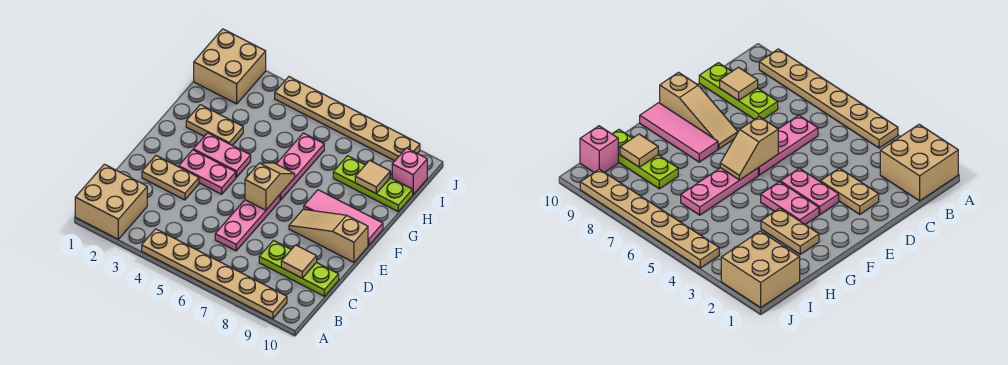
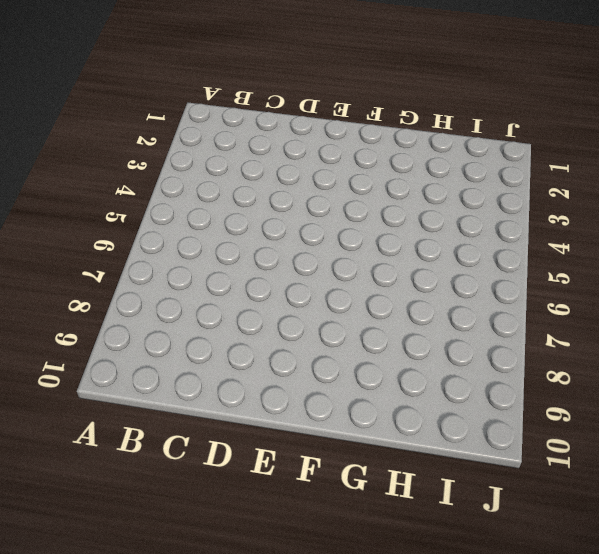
none -> tan 2x2 brick [75,164,147,239]
none -> tan 1x6 plate [142,229,287,319]
none -> pink 1x3 plate [215,195,280,251]

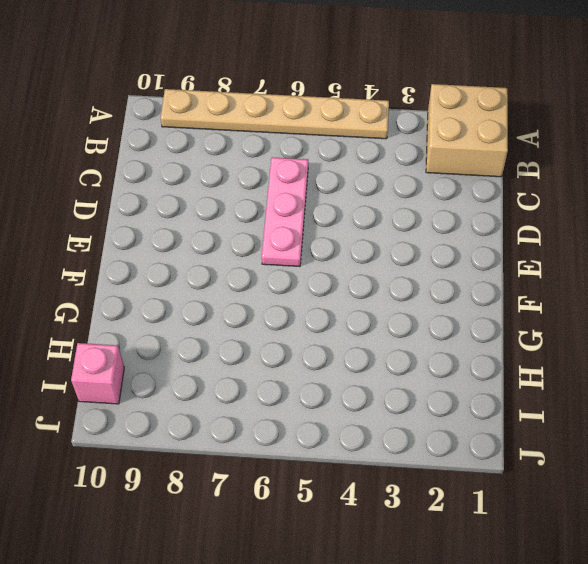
none -> lime 1x3 plate [259,241,339,296]
none -> tan 1x2 plate [142,156,199,200]
none -> pink 1x2 plate [179,150,236,194]

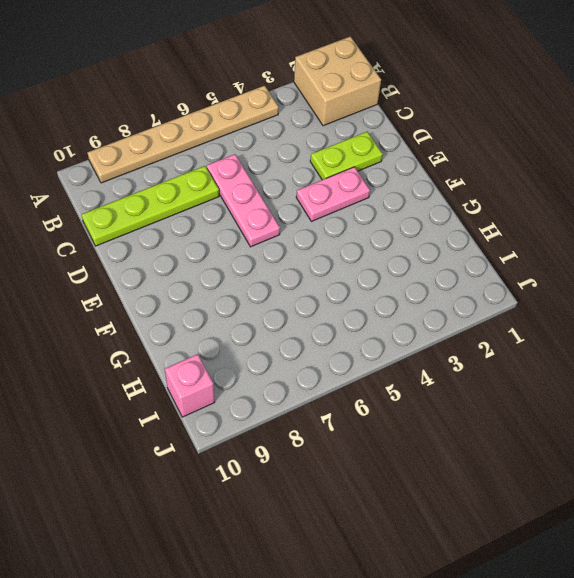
lime 1x4 plate [81,166,219,246] -> lime 1x3 plate [259,241,339,296]
lime 1x2 plate [310,132,383,180] -> tan 1x2 plate [142,156,199,200]
none -> tan 1x3 slope [289,209,368,262]
none -> pink 1x2 plate [193,133,251,177]
none -> pink 1x3 plate [277,133,324,200]

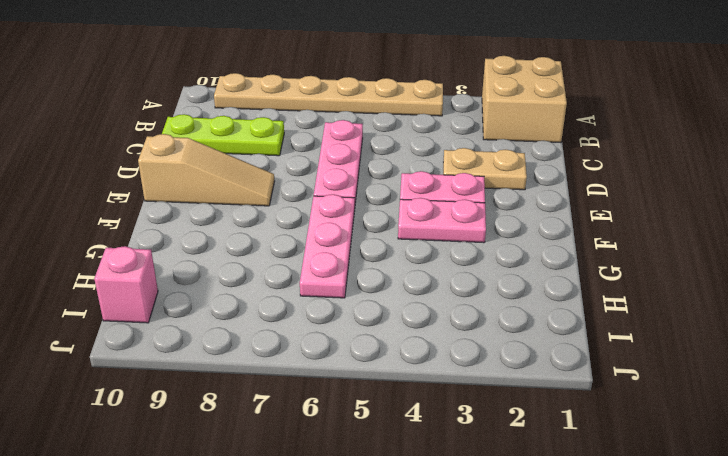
none -> pink 1x3 tile [304,190,383,246]
none -> tan 1x2 plate [186,105,243,146]
none -> lime 1x3 plate [333,156,413,212]

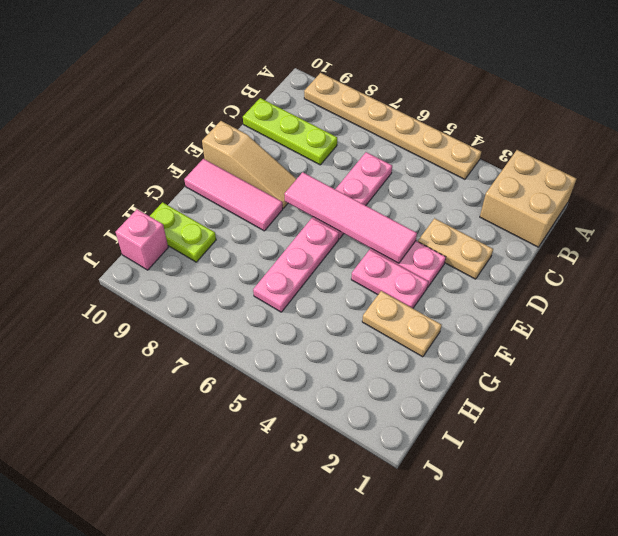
pink 1x4 tile [285,172,417,263] -> tan 1x2 slope [245,163,295,210]
lime 1x2 plate [150,202,216,262] -> lime 1x3 plate [333,156,413,212]
none -> tan 2x2 brick [194,29,266,104]
none -> tan 1x6 plate [275,77,420,161]
none -> tan 1x1 tile [281,245,317,278]

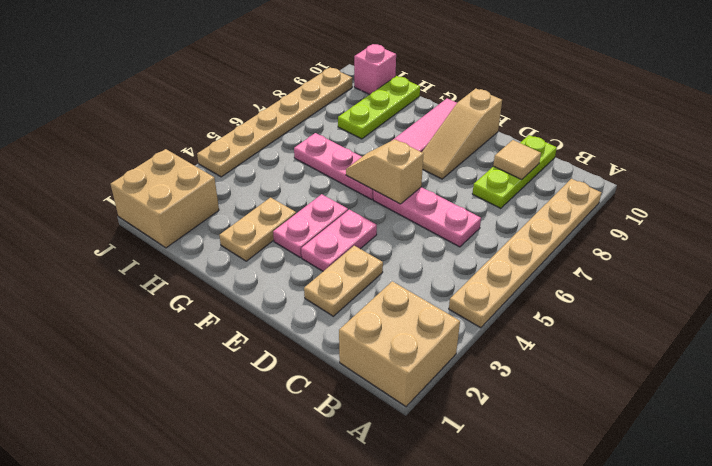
none -> tan 1x1 tile [355,160,390,193]

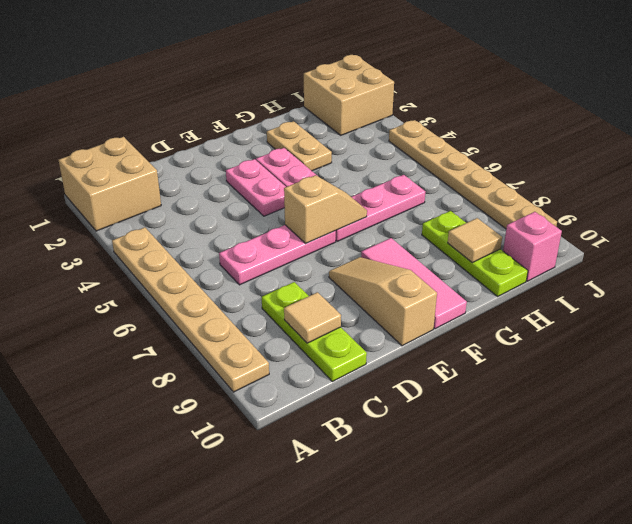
none -> tan 1x2 plate [142,156,199,200]

